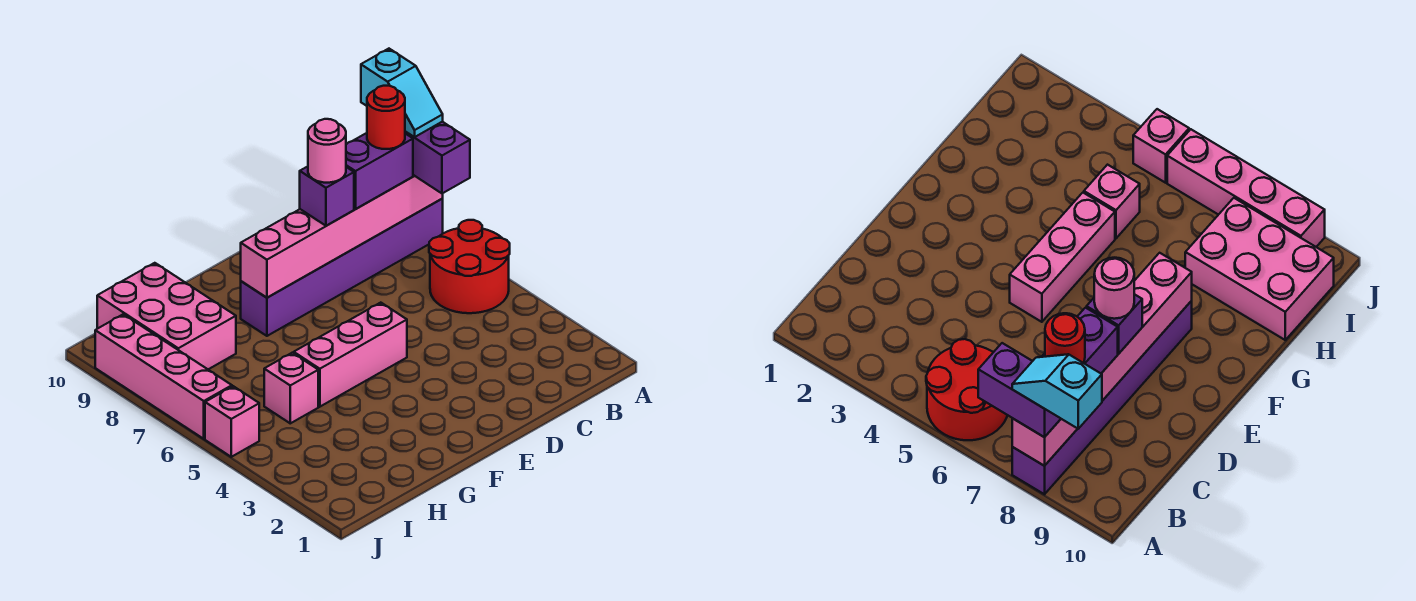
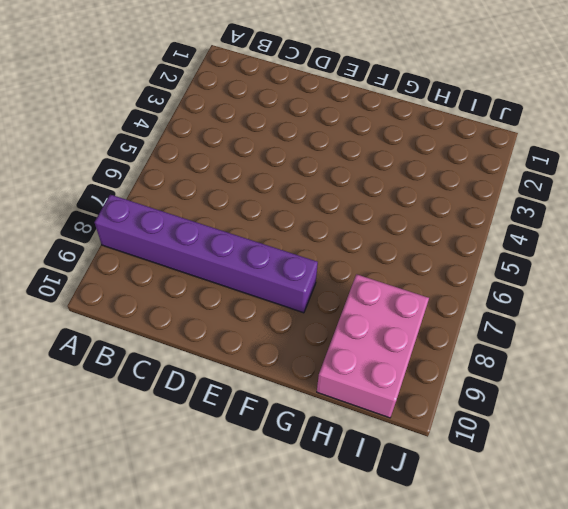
none -> red 2x2 round brick [429,220,510,313]
none -> pink 1x3 brick [294,303,407,407]
none -> pink 1x1 brick [264,353,318,423]

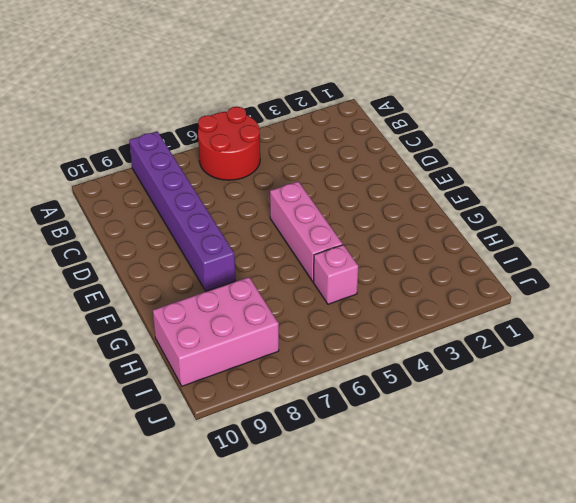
none -> pink 1x1 brick [205,386,259,457]
none -> pink 1x4 brick [95,314,232,439]
none -> pink 1x6 brick [241,175,443,298]

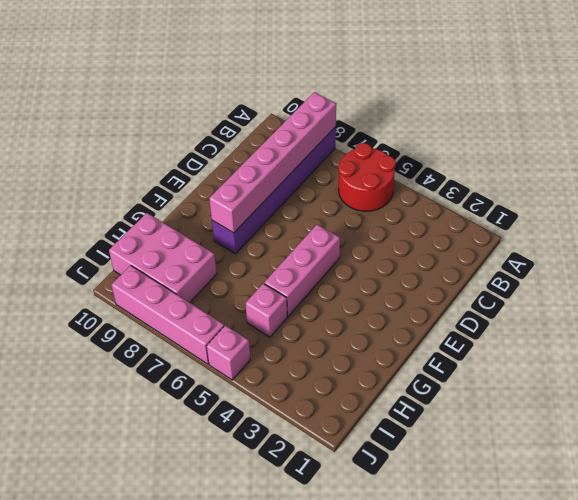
none -> purple 1x2 brick [405,122,470,194]
none -> purple 1x2 brick [346,133,413,209]
none -> purple 1x1 brick [300,166,354,226]

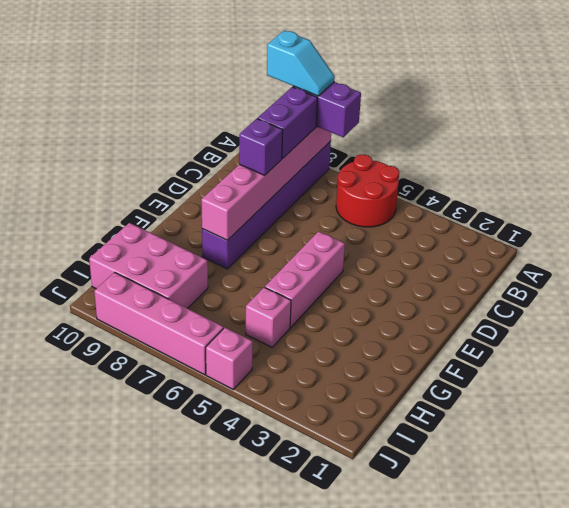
none -> red 1x1 round brick [367,86,405,149]
none -> pink 1x1 round brick [308,119,346,183]

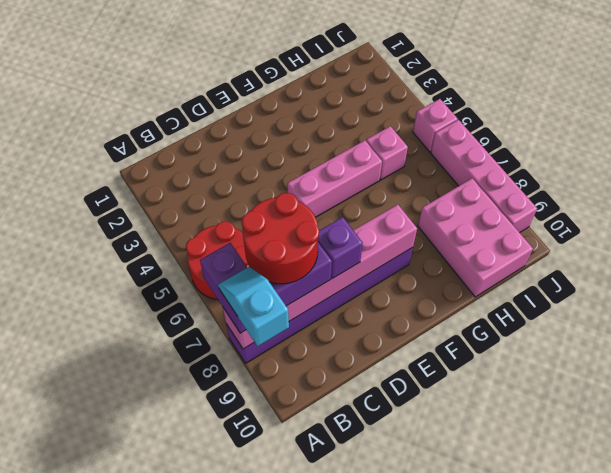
red 2x2 round brick [242,193,319,284] -> red 1x1 round brick [367,86,405,149]
none -> pink 1x1 round brick [308,119,346,183]

